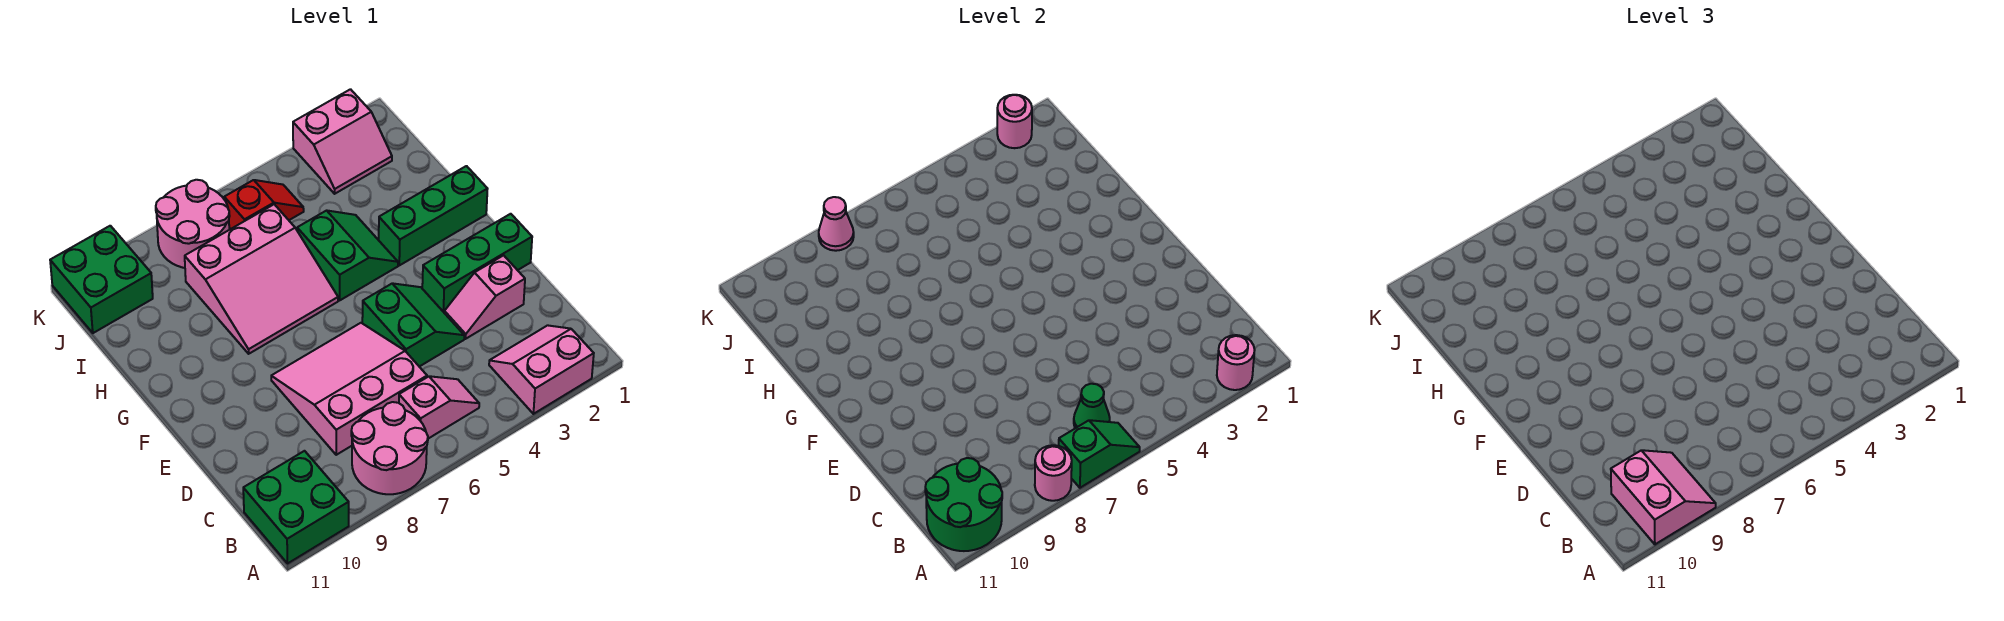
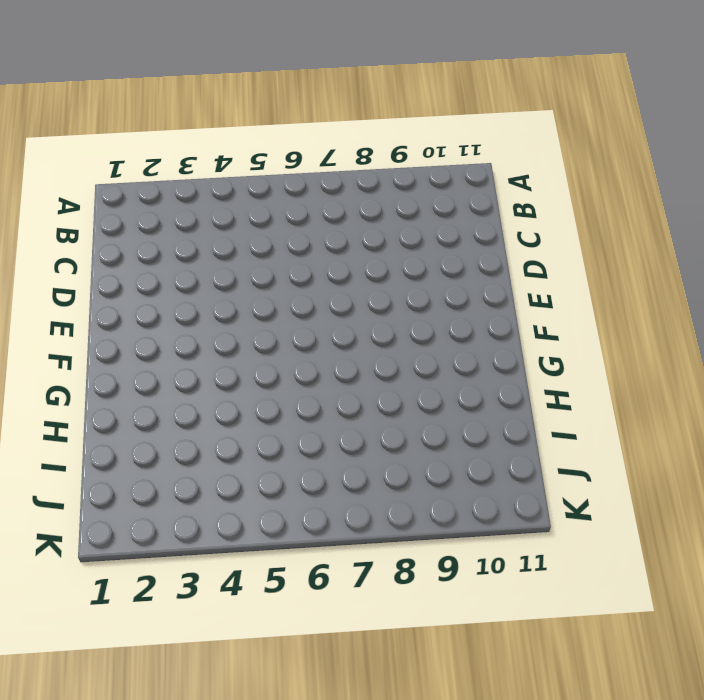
none -> pink 2x2 slope [489,325,594,414]
none -> pink 2x2 round brick [351,402,428,494]
none -> green 2x2 brick [243,451,349,564]

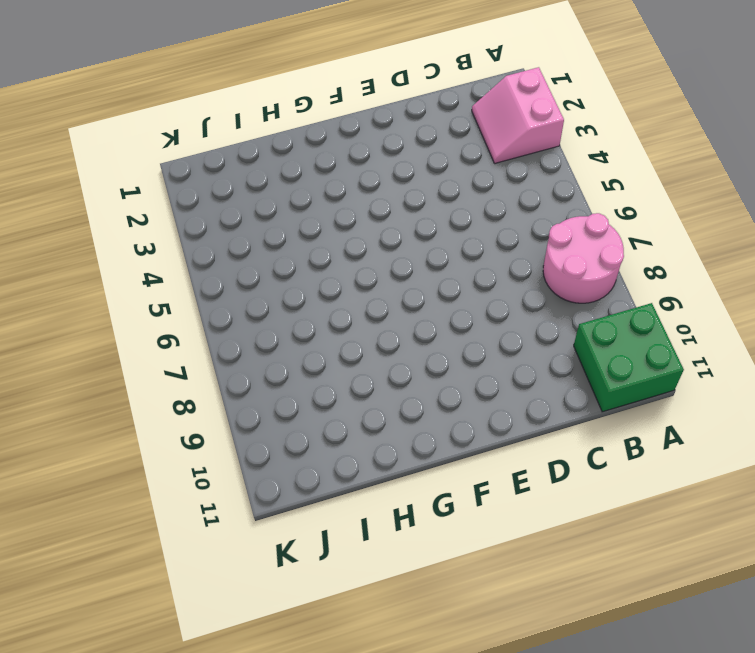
none -> pink 1x2 slope [399,376,479,439]
none -> pink 3x3 slope [271,323,427,455]
none -> pink 1x2 slope [444,255,525,339]

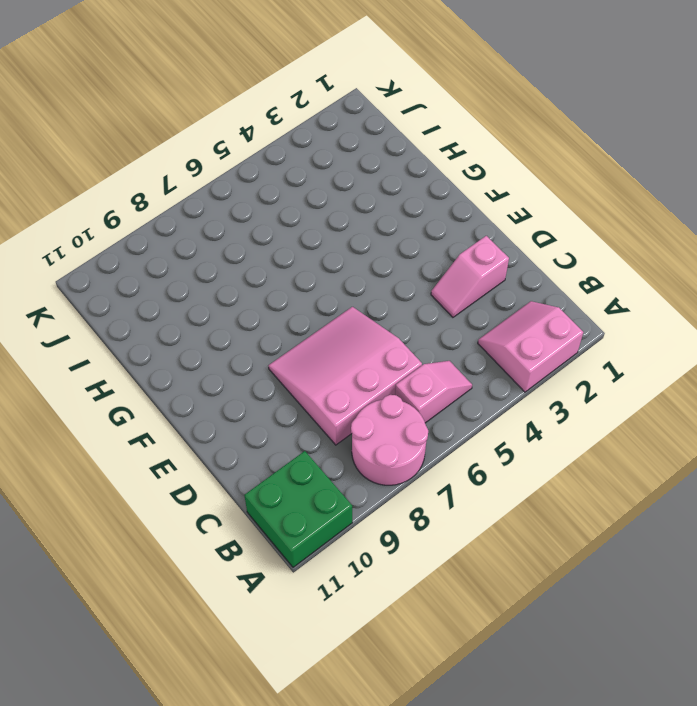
none -> green 2x2 slope [362,283,464,367]
none -> green 1x3 brick [422,214,532,312]
none -> green 1x3 brick [379,166,487,265]

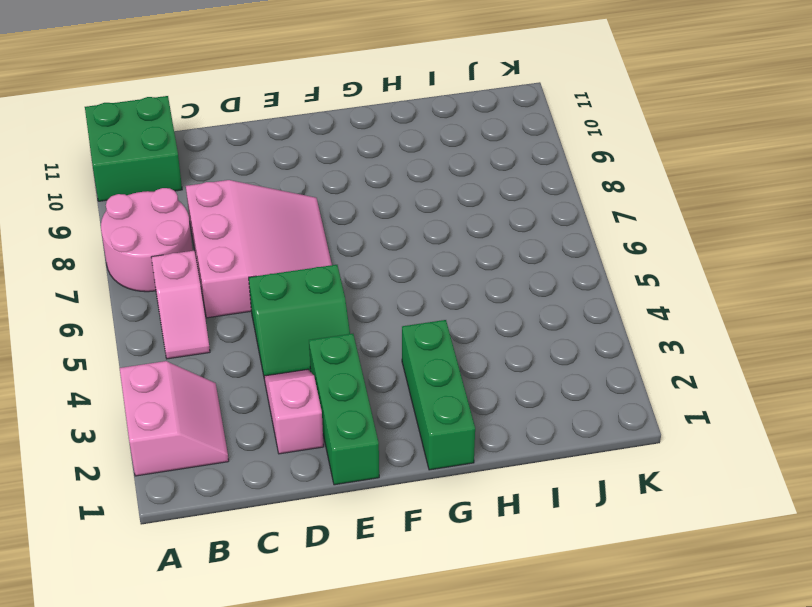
none -> green 2x2 slope [297,210,398,300]
none -> pink 3x3 slope [185,204,338,354]
none -> pink 2x2 slope [293,89,392,194]

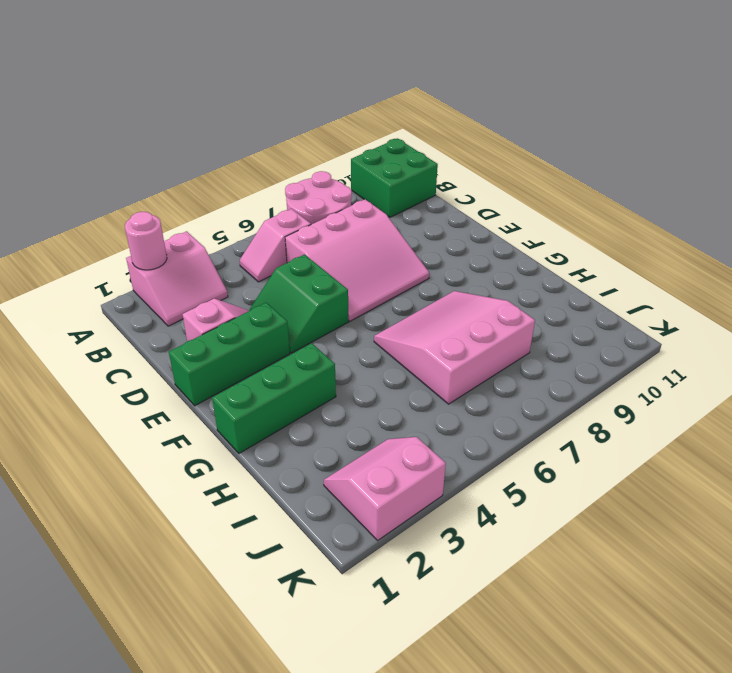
none -> green 2x2 slope [297,210,398,300]
none -> red 1x2 slope [224,180,304,229]
none -> pink 2x2 round brick [156,180,230,268]

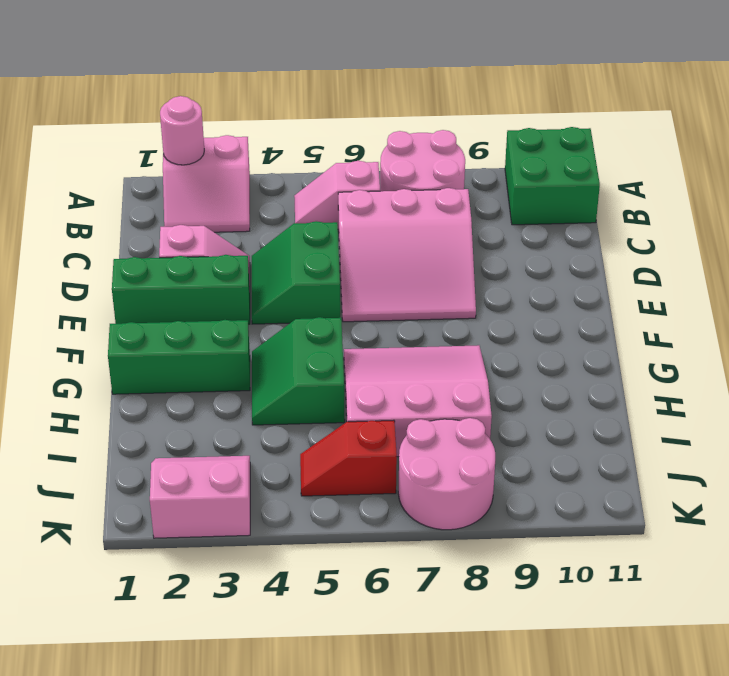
none -> green 2x2 brick [50,226,153,333]
none -> green 1x2 slope [1059,420,1140,488]
none -> pink 1x1 round brick [1035,445,1072,501]

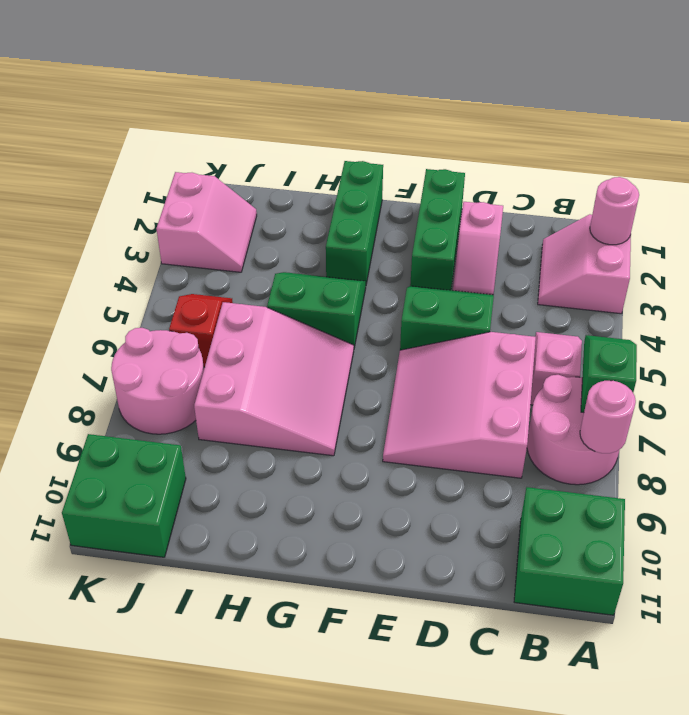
none -> green 2x2 round brick [925,458,1002,551]
none -> green 1x1 cone [1074,384,1110,428]
none -> pink 1x1 round brick [997,95,1032,148]

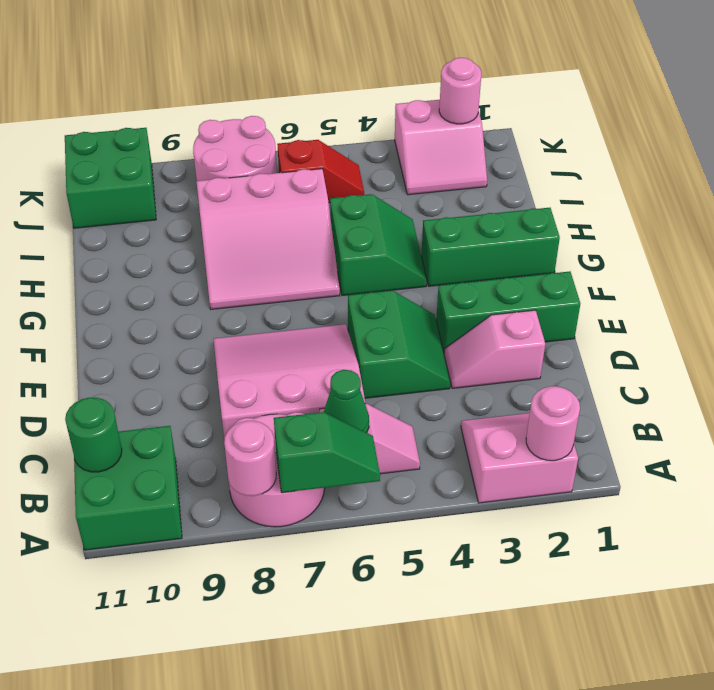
green 1x1 round brick [65,398,122,472] -> green 2x2 round brick [925,458,1002,551]
none -> pink 1x1 cone [819,197,854,251]
none -> pink 2x2 slope [1611,450,1716,544]

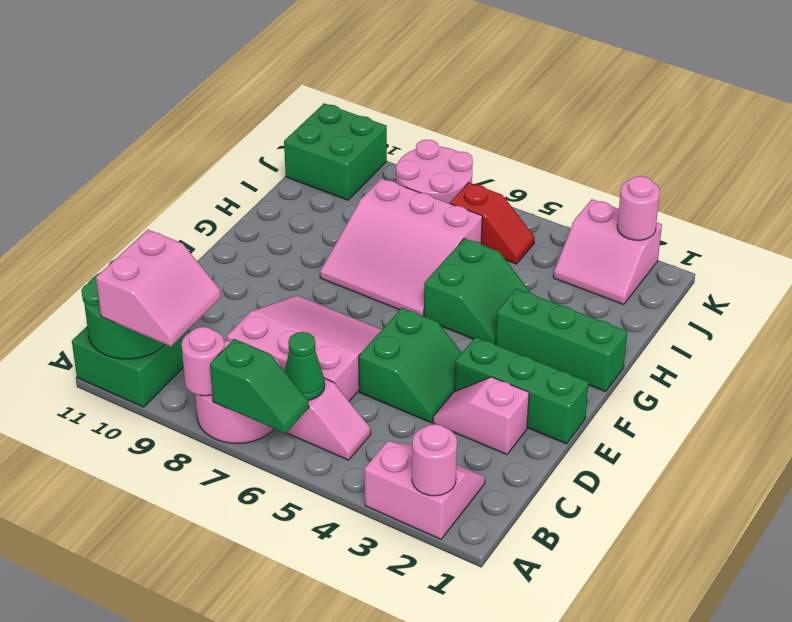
none -> pink 1x1 cone [819,197,854,251]

